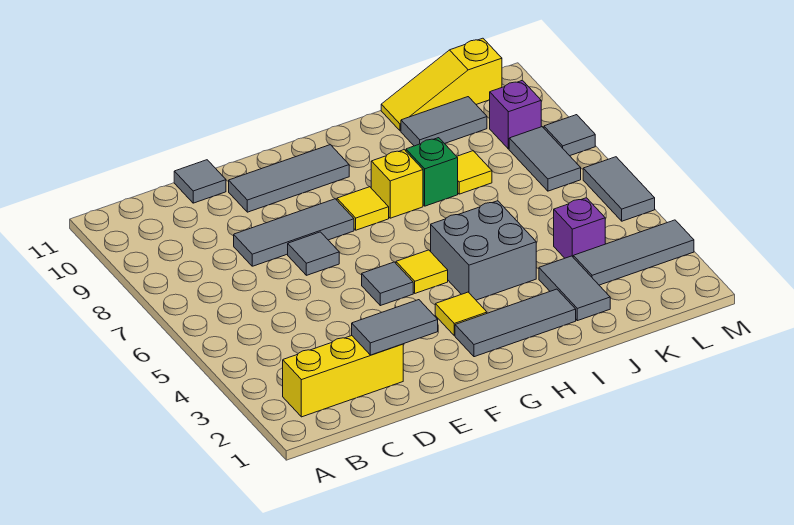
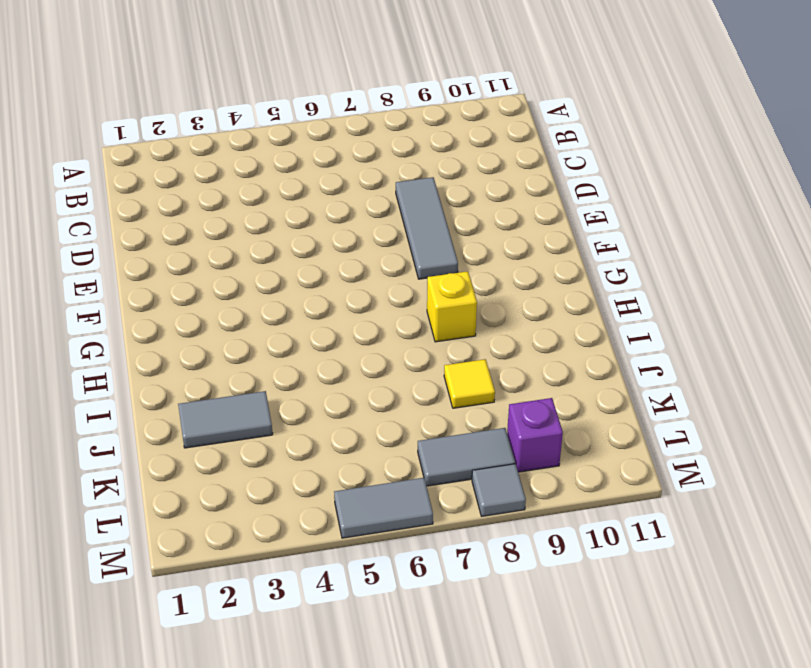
none -> yellow 1x3 brick [283,336,403,417]
none -> grey 1x1 tile [174,160,226,203]
none -> grey 1x1 tile [288,232,339,275]

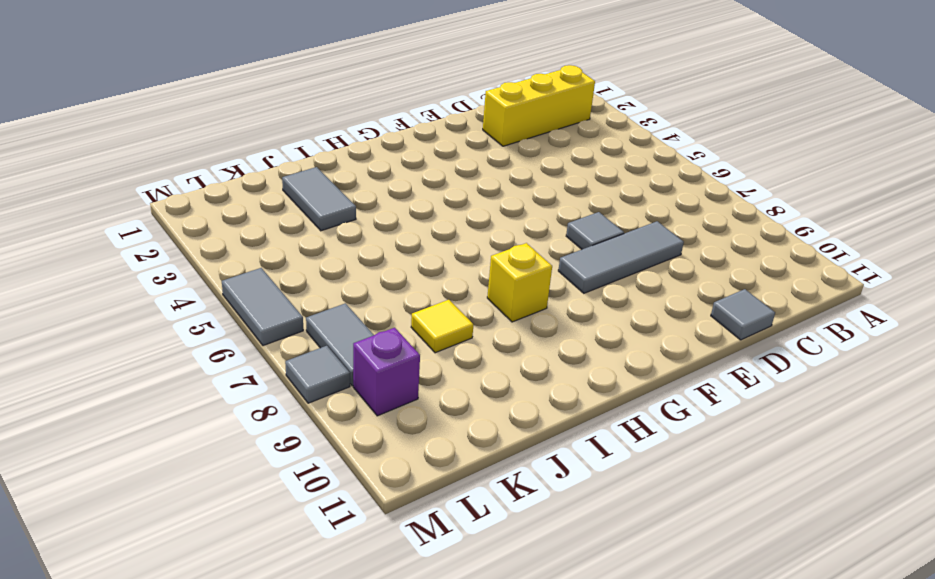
none -> grey 1x3 tile [229,145,349,212]
none -> grey 1x1 tile [362,262,413,306]
none -> grey 1x3 tile [455,289,576,357]

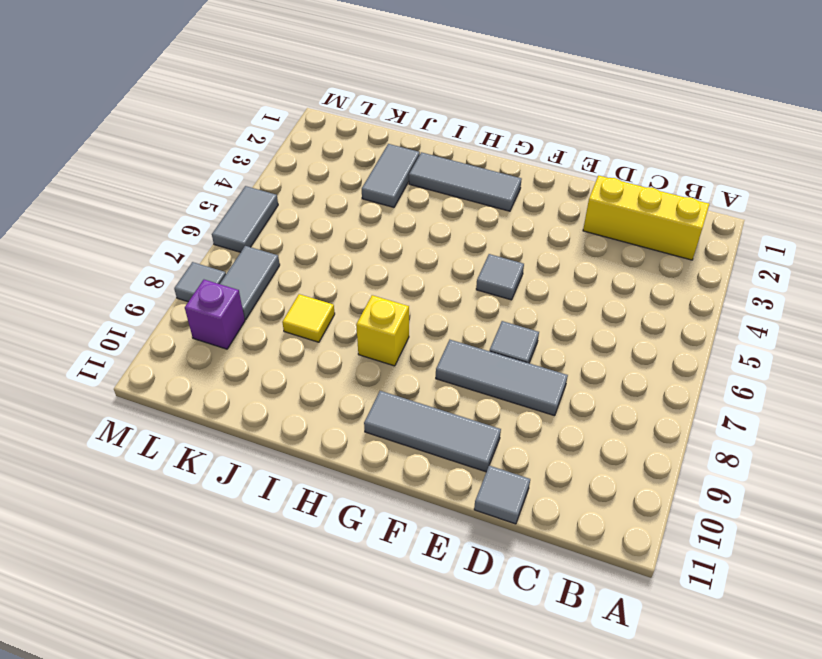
none -> yellow 1x1 tile [435,292,487,336]
none -> yellow 1x1 tile [396,250,448,293]
none -> yellow 1x1 tile [337,187,389,230]

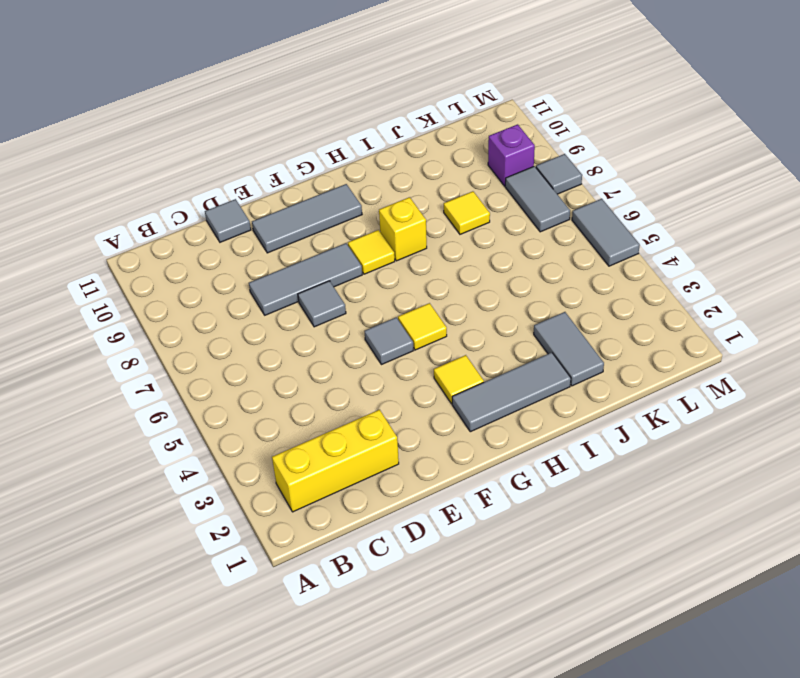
none -> grey 2x2 brick [431,201,536,300]
none -> green 1x1 brick [406,138,458,206]
none -> grey 1x2 tile [401,97,487,146]

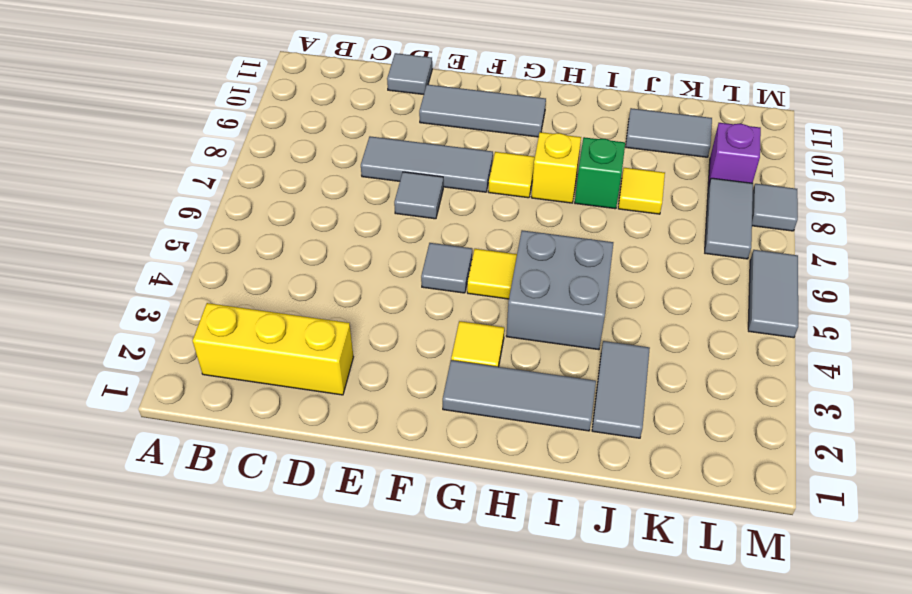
none -> yellow 1x3 slope [381,38,502,131]
none -> grey 1x3 tile [573,220,694,285]
none -> purple 1x1 brick [554,198,605,258]

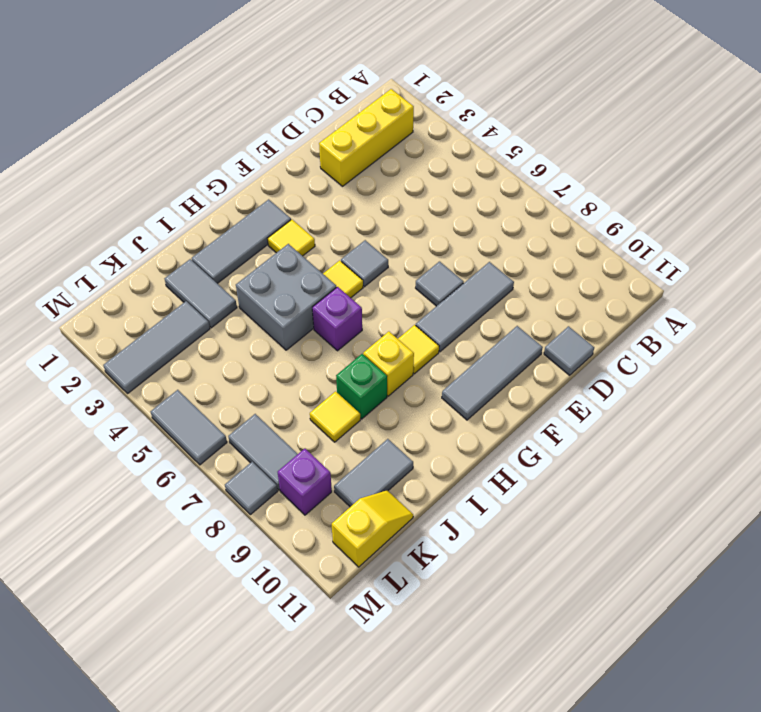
purple 1x1 brick [312,287,362,351] -> purple 1x1 brick moved to [554,198,605,258]
yellow 1x2 slope [332,490,413,567] -> yellow 1x3 slope [381,38,502,131]
none -> grey 1x2 tile [352,300,438,355]

